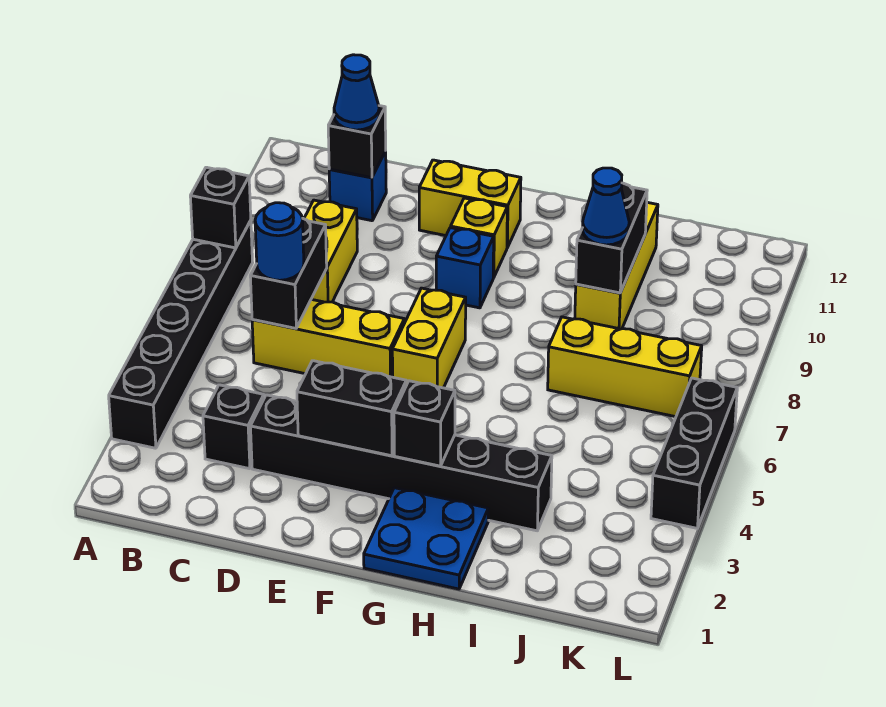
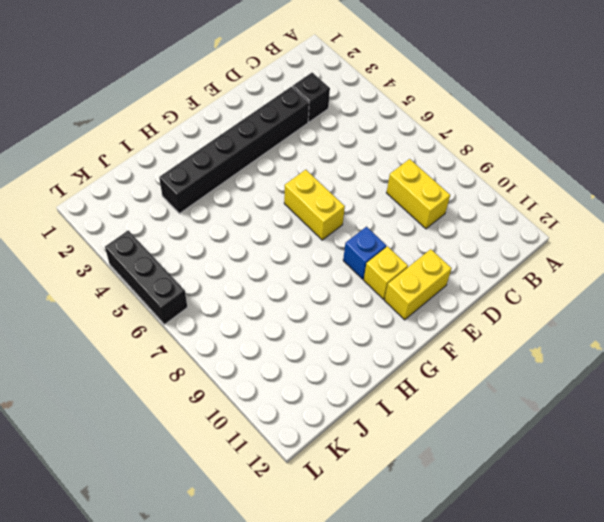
none -> black 1x6 brick [109,220,253,448]
none -> yellow 1x3 brick [252,299,404,377]
none -> blue 1x1 brick [329,151,386,221]

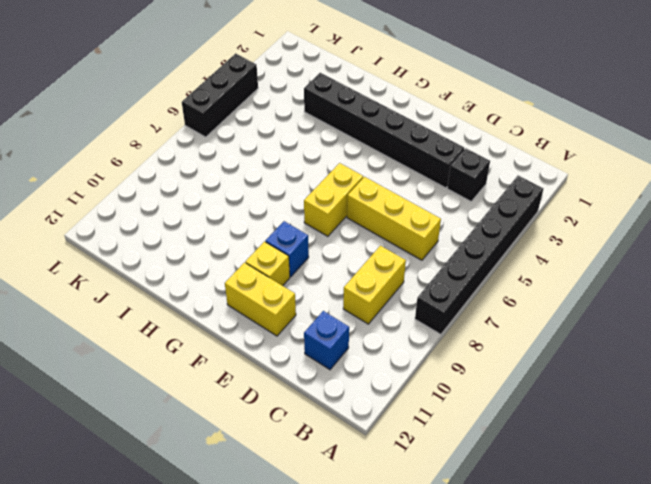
none -> blue 2x2 plate [364,488,488,589]
none -> yellow 1x3 brick [548,317,702,417]
none -> yellow 1x3 brick [575,202,658,329]

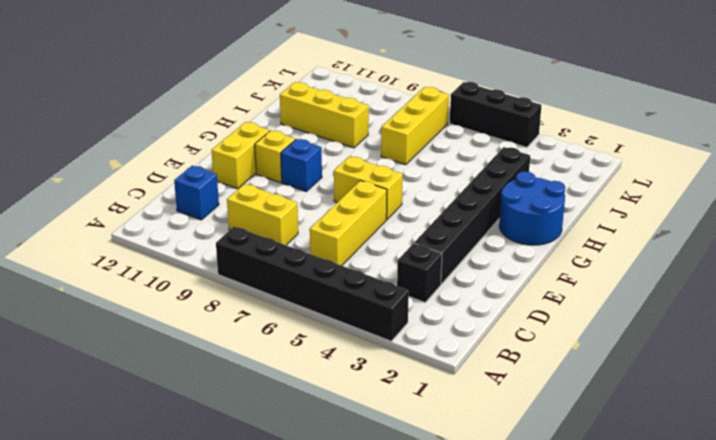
blue 2x2 round brick [499,172,565,245] -> blue 2x2 plate [364,488,488,589]
none -> black 1x1 brick [190,167,251,248]
none -> black 1x2 brick [250,218,327,328]
none -> black 1x1 brick [328,106,386,178]

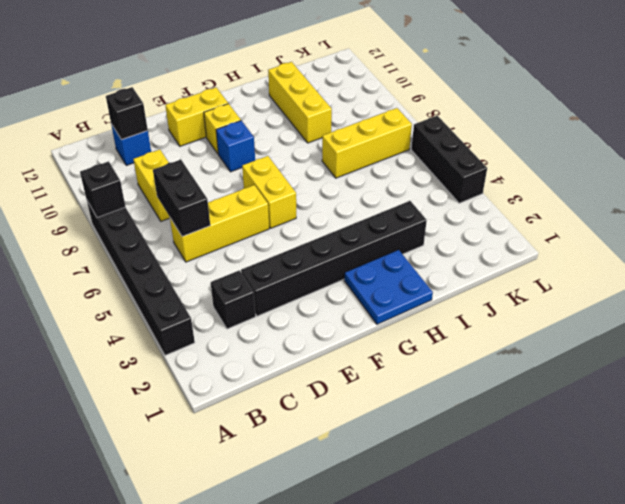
none -> black 1x2 brick [297,361,406,456]
none -> black 1x1 brick [394,381,455,466]
none -> black 1x2 brick [576,183,647,293]

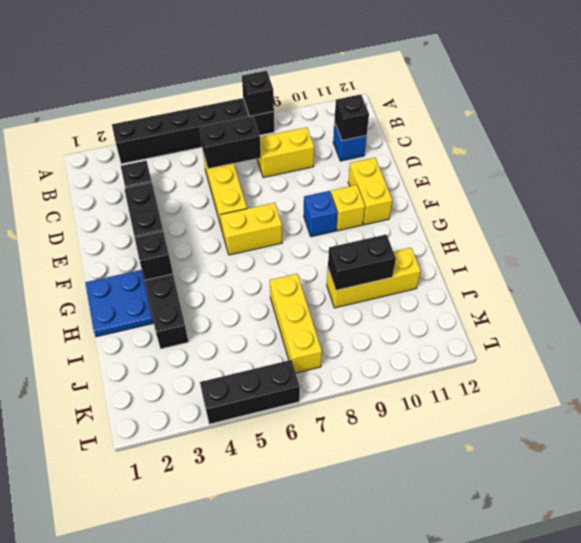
none -> blue 1x1 round brick [255,203,304,280]
none -> blue 1x1 cone [334,55,379,130]
none -> blue 1x1 cone [582,168,629,245]

